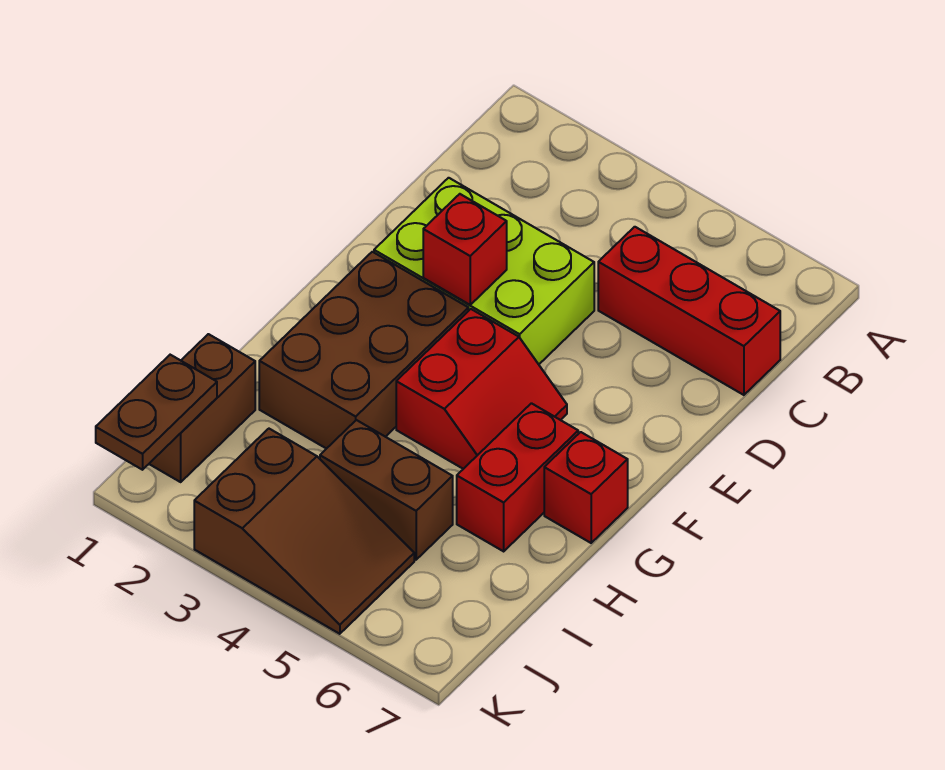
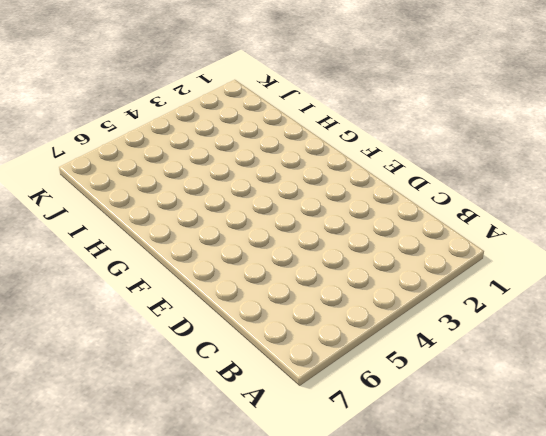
none -> red 1x3 brick [598,227,780,395]
none -> lime 2x3 brick [374,178,594,364]

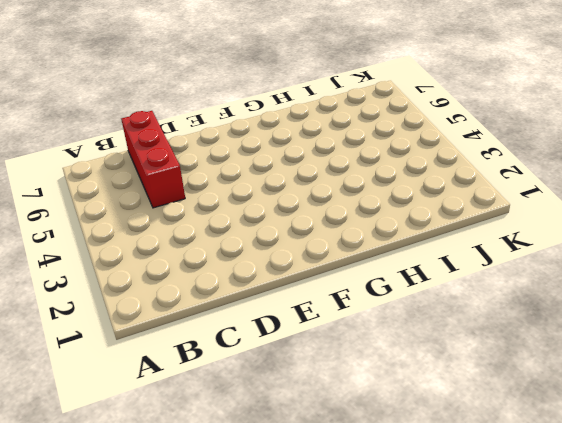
none -> lime 2x3 brick [374,178,594,364]
none -> brown 2x3 brick [259,252,468,449]

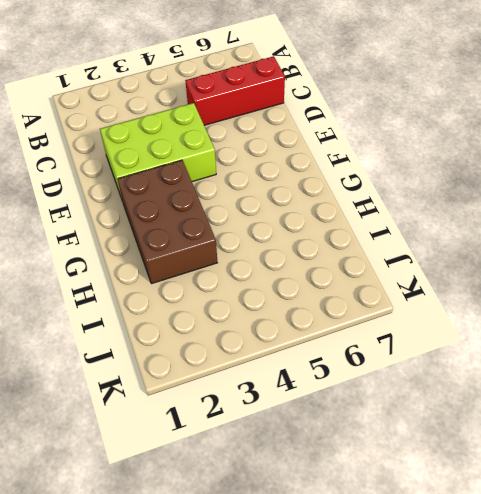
none -> red 2x2 slope [396,309,567,469]
none -> red 1x2 brick [457,403,578,551]

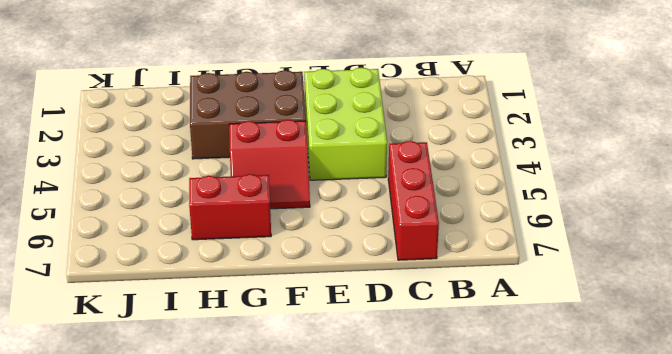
none -> red 1x1 brick [544,432,628,543]
none -> brown 1x2 brick [149,334,255,482]

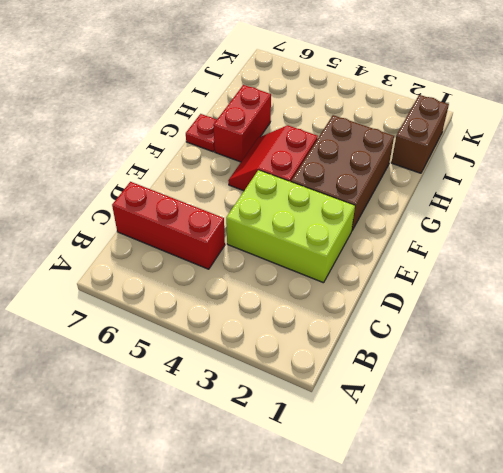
red 1x1 plate [186,114,217,152] -> red 1x1 brick [544,432,628,543]
none -> brown 1x2 brick [320,420,453,560]
none -> brown 2x3 slope [194,429,414,634]

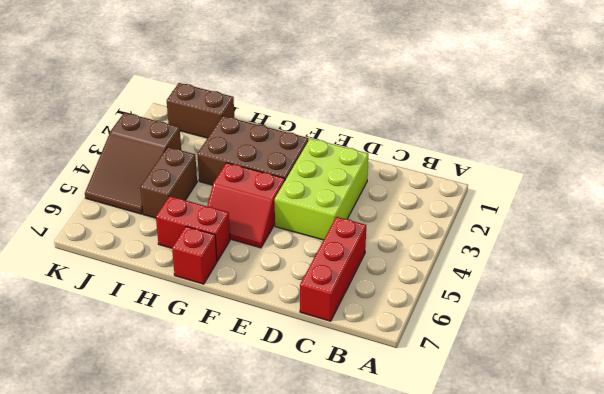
none -> red 1x1 brick [423,194,507,305]
none -> brown 1x2 plate [96,355,217,470]

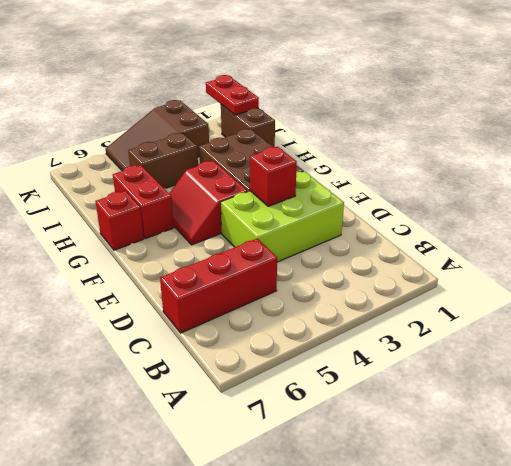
red 1x2 plate [206,75,259,115] -> brown 1x2 plate [96,355,217,470]

